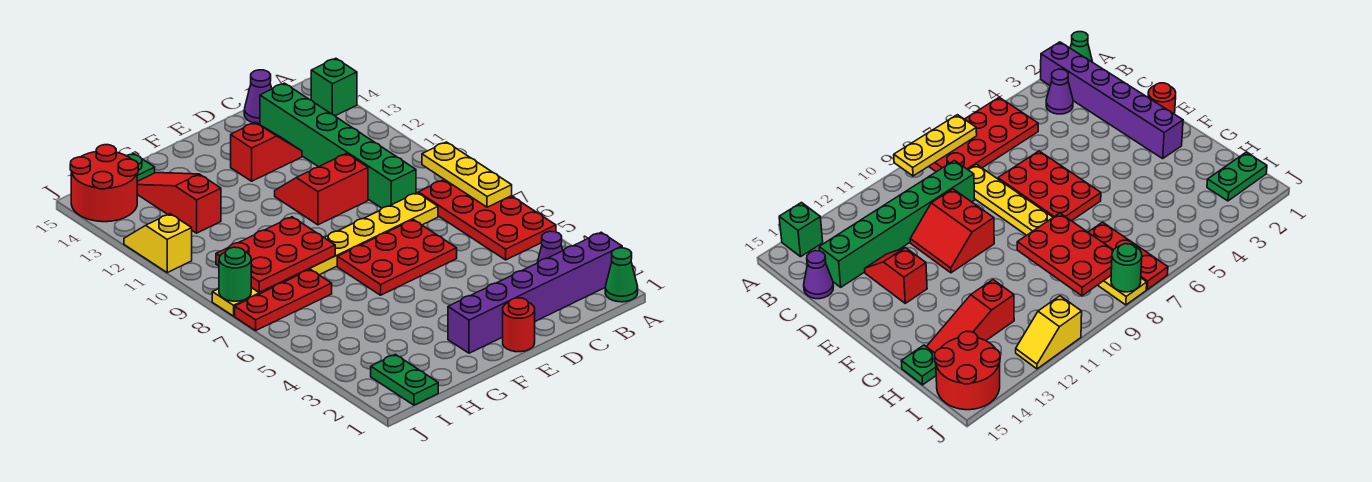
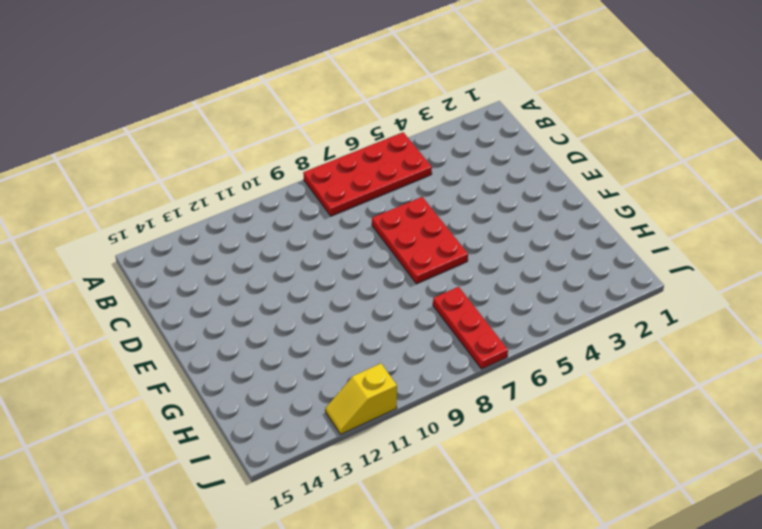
none -> green 1x1 cone [605,248,638,302]
none -> purple 1x6 brick [448,232,622,353]
none -> green 1x1 brick [311,58,357,116]

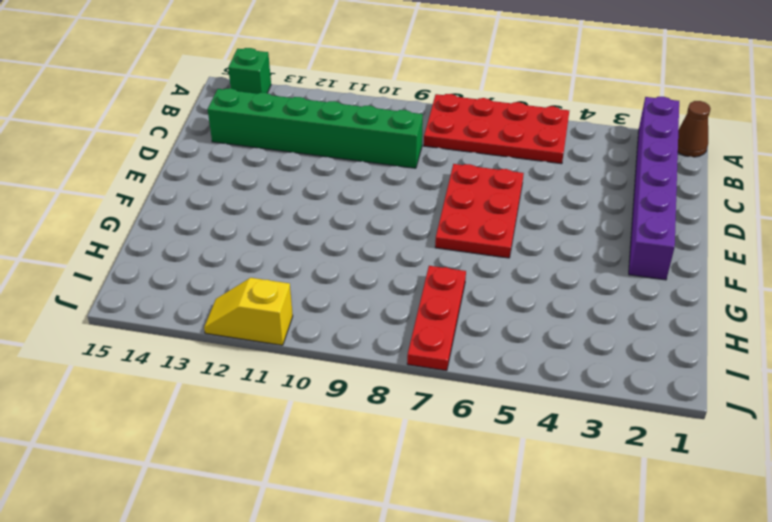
brown 1x1 cone [678,101,711,157] -> green 1x1 cone [605,248,638,302]
none -> purple 1x1 cone [537,231,563,263]
none -> yellow 1x8 plate [212,193,438,316]
none -> purple 1x1 cone [244,70,272,124]

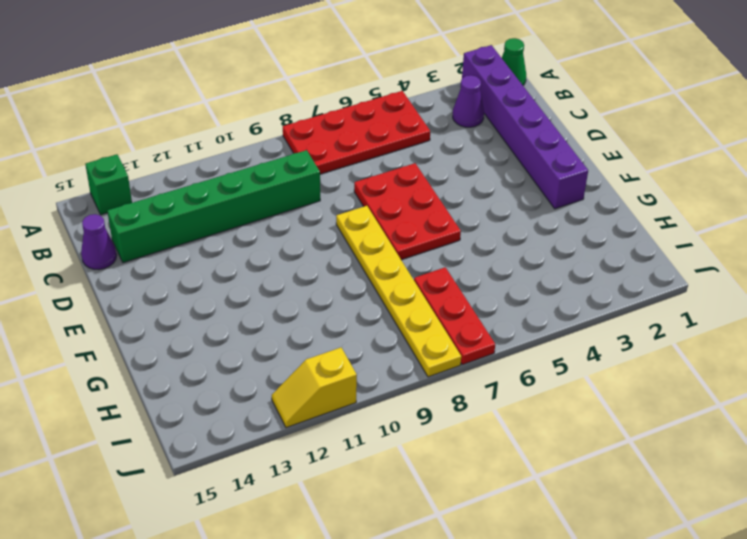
yellow 1x6 plate [336,206,461,377] -> yellow 1x8 plate [212,193,438,316]
none -> red 2x2 slope [275,153,368,225]
none -> red 1x2 slope [231,122,302,181]
none -> red 1x1 round brick [503,298,535,352]

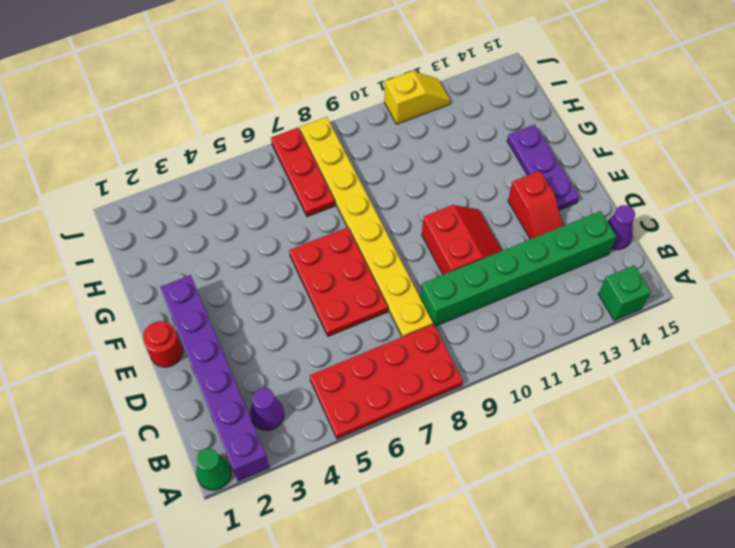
purple 1x3 plate [507,125,579,210] -> none
none -> red 1x3 slope [137,173,221,233]
none -> green 1x1 plate [127,153,155,181]
none -> green 1x2 plate [371,354,438,405]

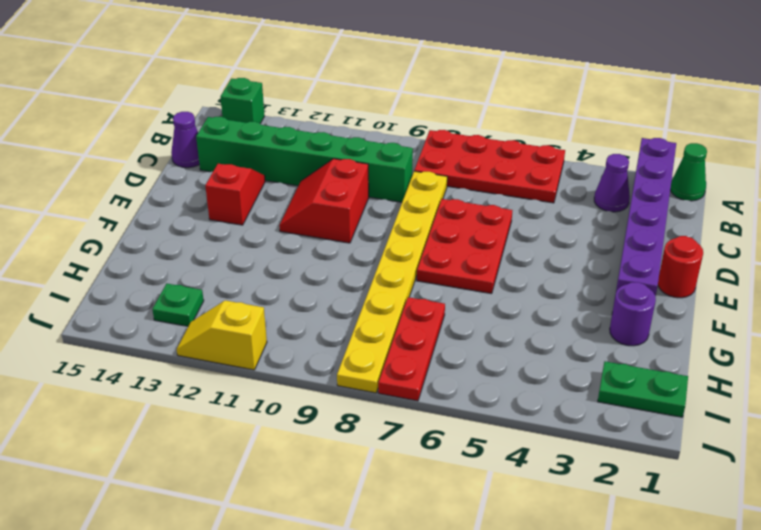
purple 1x1 round brick [610,282,656,346] -> none
green 1x1 plate [152,284,204,326] -> green 1x1 plate moved to [127,153,155,181]
none -> red 1x3 slope [137,173,221,233]
none -> red 2x2 round brick [70,145,138,222]
none -> yellow 1x3 plate [422,142,512,207]

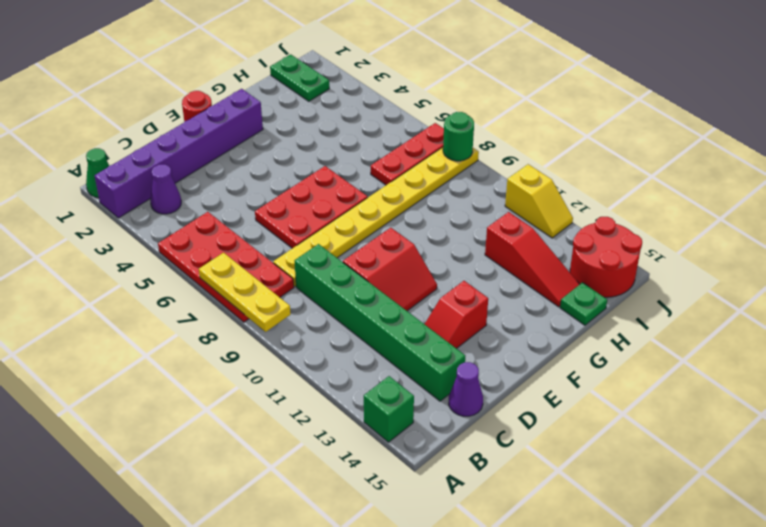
none -> red 2x3 plate [216,217,335,293]

